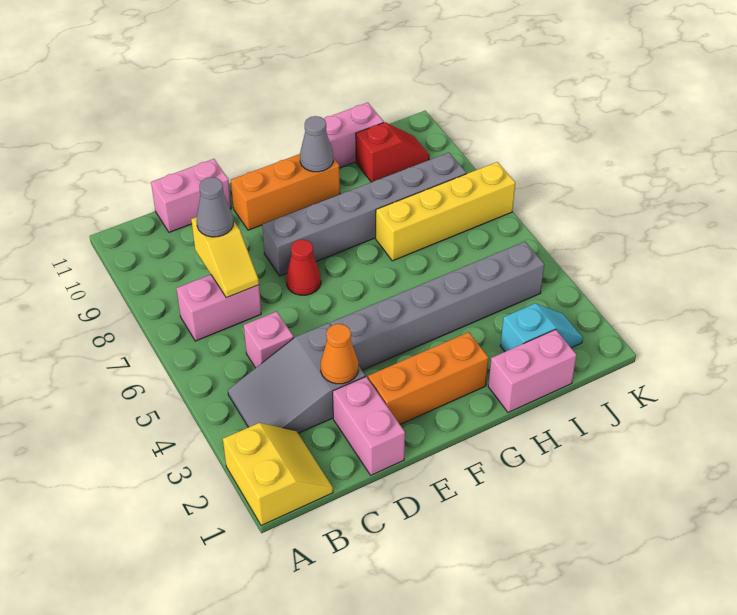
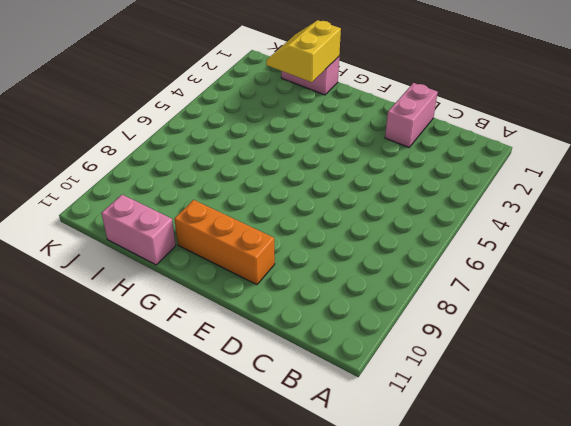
yellow 2x2 slope [266,20,341,82] -> yellow 2x2 slope moved to [223,423,333,526]
none -> grey 2x3 slope [228,323,365,433]
none -> pink 1x2 brick [176,275,261,341]
none -> pink 1x1 brick [244,311,293,368]

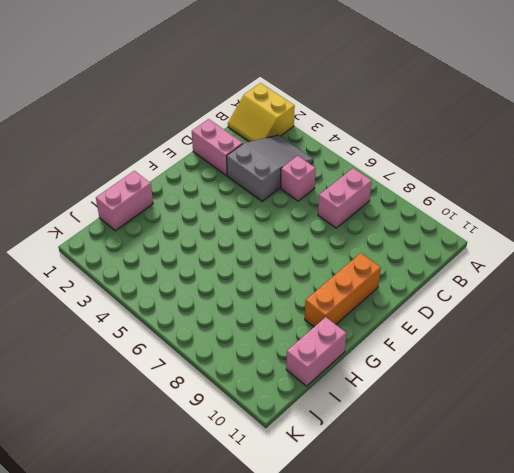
none -> pink 1x2 brick [151,159,231,232]
none -> orange 1x3 brick [368,332,488,424]
none -> grey 1x6 brick [331,242,544,370]

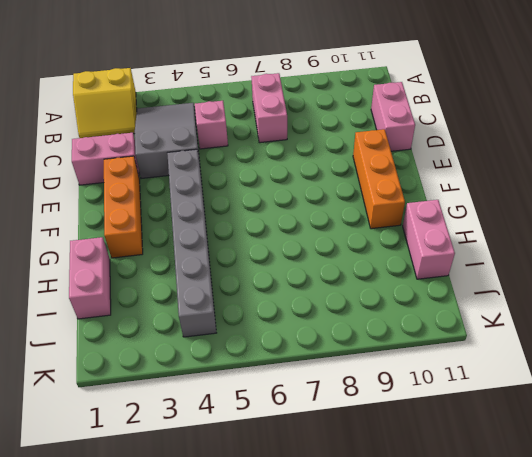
none -> red 1x1 cone [286,239,321,295]
none -> grey 1x6 brick [262,153,466,276]
none -> yellow 1x4 brick [376,162,515,261]

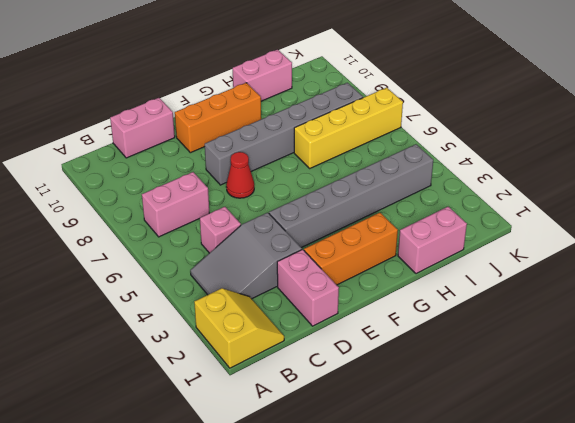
none -> cyan 1x2 slope [500,304,583,352]
none -> red 1x2 slope [356,122,430,182]
none -> yellow 1x2 slope [191,217,259,298]

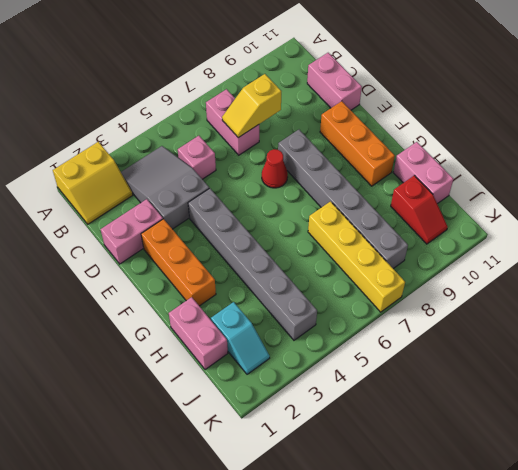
none -> orange 1x1 cone [321,324,358,384]
none -> grey 1x1 cone [300,116,333,172]
none -> grey 1x1 cone [197,177,233,237]

